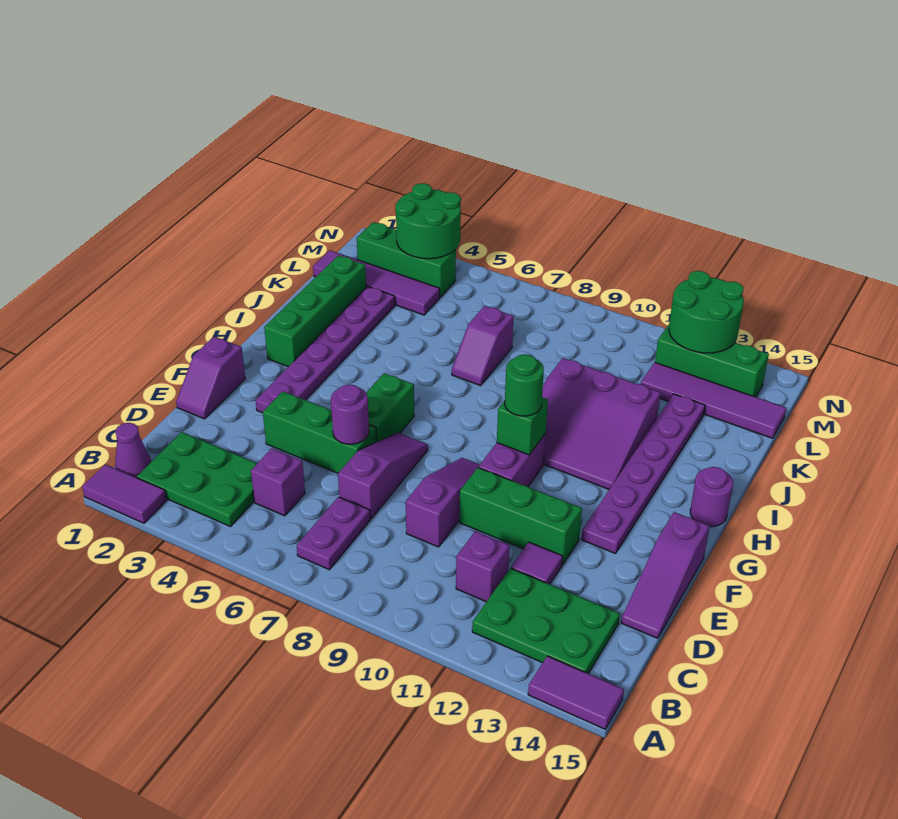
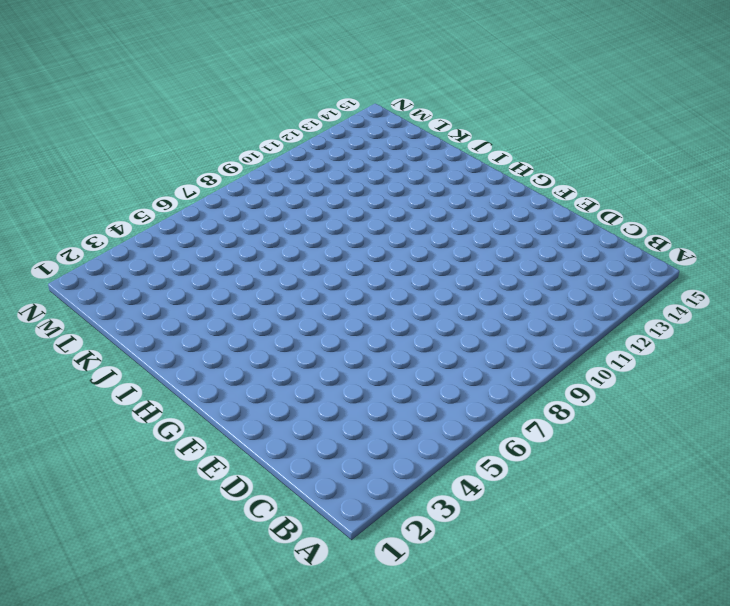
none -> purple 1x2 tile [82,464,167,523]
none -> purple 1x2 tile [528,656,624,729]
none -> purple 1x1 cone [115,423,151,478]
none -> green 2x3 plate [137,432,257,527]

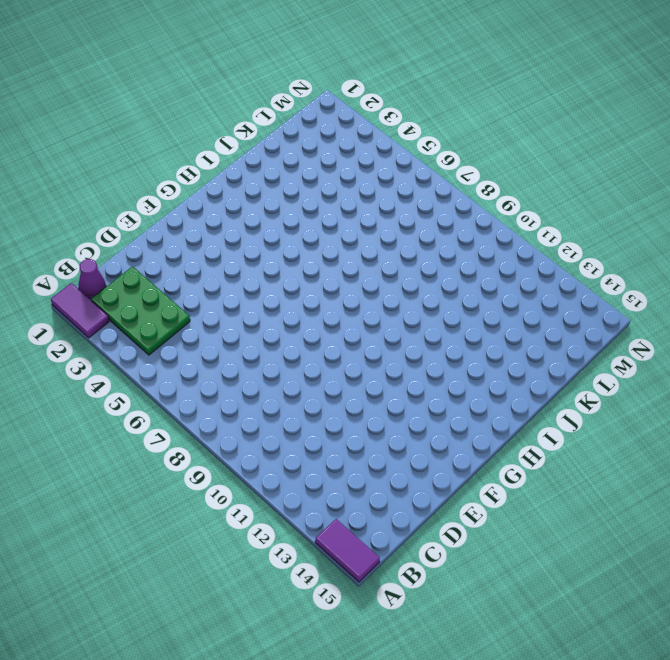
none -> purple 1x2 plate [297,497,370,570]
none -> green 2x3 plate [472,568,620,674]
none -> purple 1x1 brick [251,448,305,516]
none -> purple 1x1 brick [456,531,510,602]

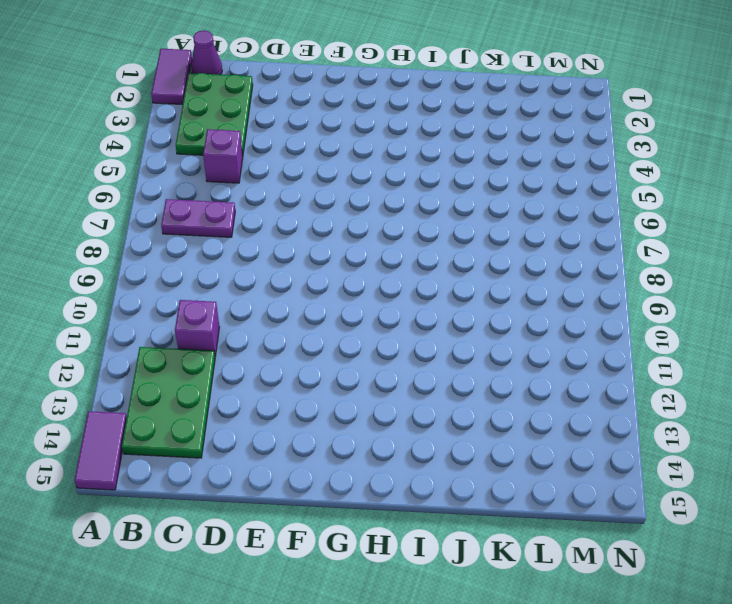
none -> purple 1x3 slope [338,433,428,519]
none -> purple 1x3 slope [406,458,479,547]
none -> purple 1x1 tile [511,542,563,584]
none -> purple 1x3 slope [621,512,710,638]

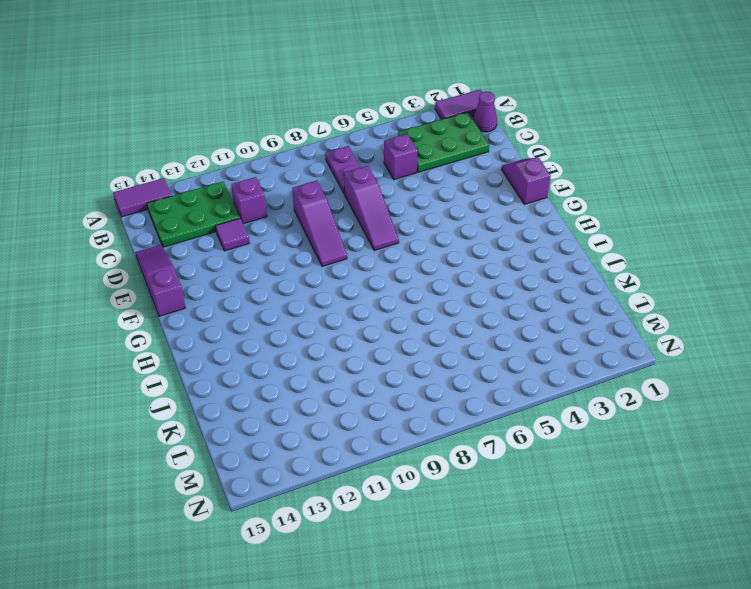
none -> green 1x3 brick [263,391,376,473]
none -> green 1x3 brick [459,468,582,565]
none -> purple 1x6 plate [256,286,395,413]
none -> green 1x2 brick [366,373,414,442]

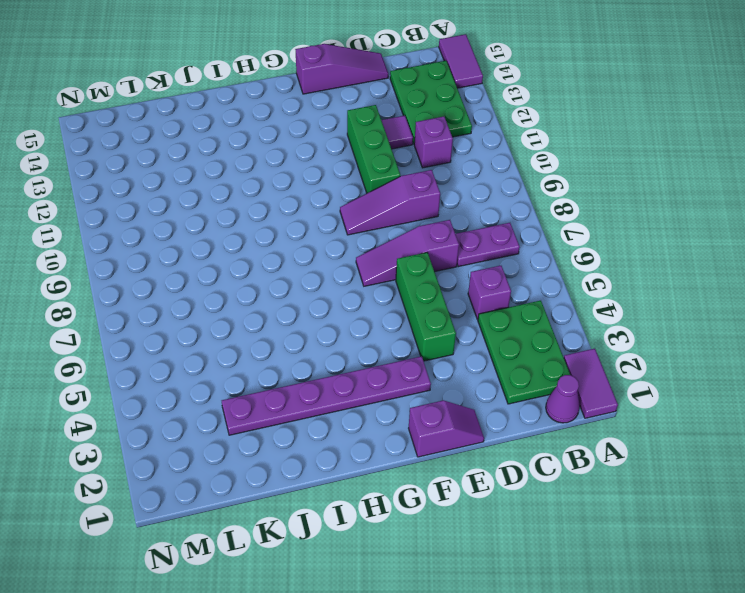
none -> green 1x2 brick [366,373,414,442]
none -> purple 1x2 brick [479,434,546,487]
none -> purple 1x6 plate [582,394,705,554]
none -> green 1x4 brick [264,255,366,367]

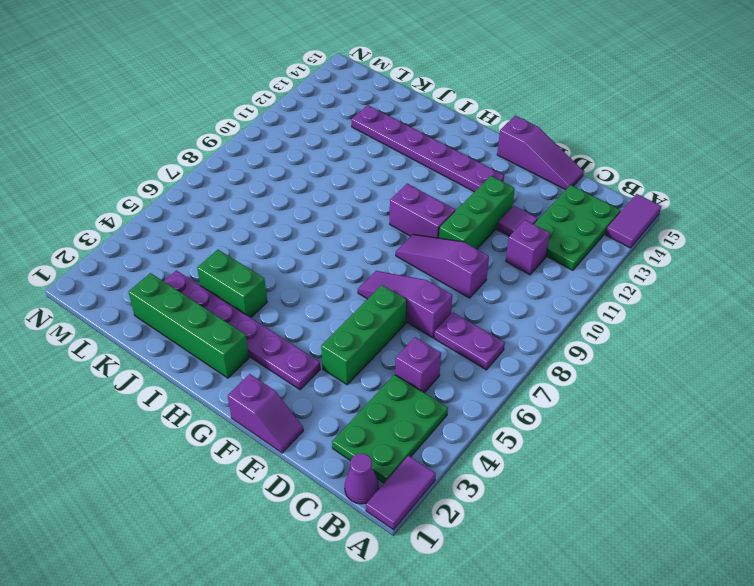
green 1x2 brick [197,250,267,318] -> green 1x2 brick moved to [366,373,414,442]
none -> purple 3x3 slope [542,358,661,489]
none -> purple 1x1 round brick [690,467,733,527]
none -> purple 1x2 slope [452,306,514,386]
none -> purple 1x4 tile [313,250,440,315]

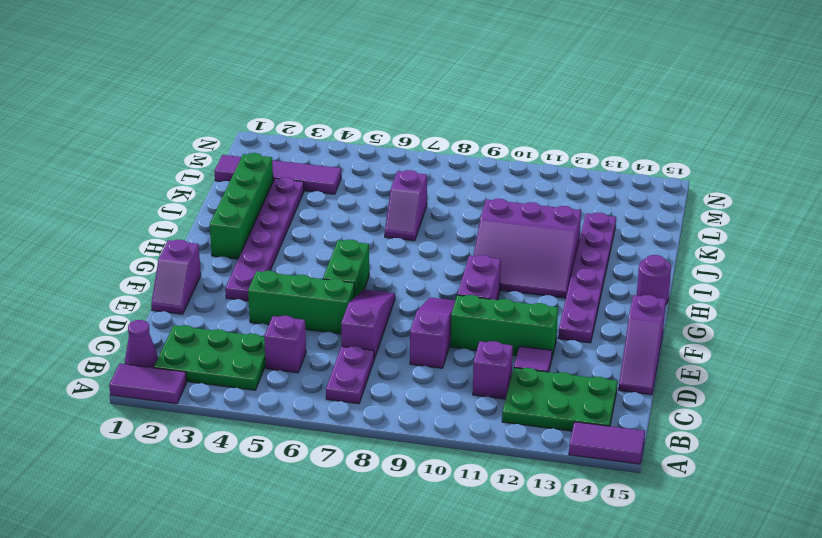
none -> purple 1x4 tile [641,362,786,438]
none -> green 1x3 brick [357,222,456,297]
none -> green 1x3 brick [655,325,769,397]
none -> purple 1x1 round brick [331,384,369,444]

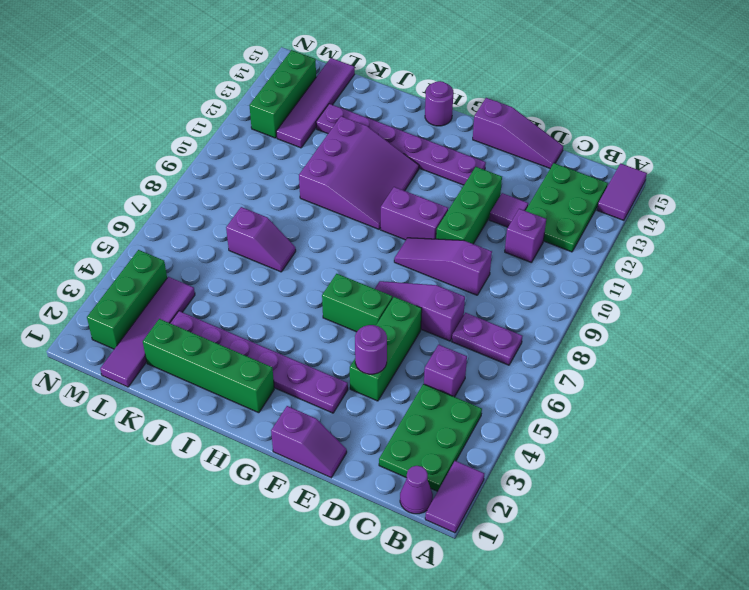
purple 1x1 round brick [355,325,387,374] -> purple 1x1 round brick moved to [331,384,369,444]
none -> green 1x1 brick [497,397,548,455]
none -> green 2x2 round brick [395,183,461,259]
none -> green 2x2 round brick [669,271,744,353]
none -> green 1x1 round brick [505,354,544,416]

